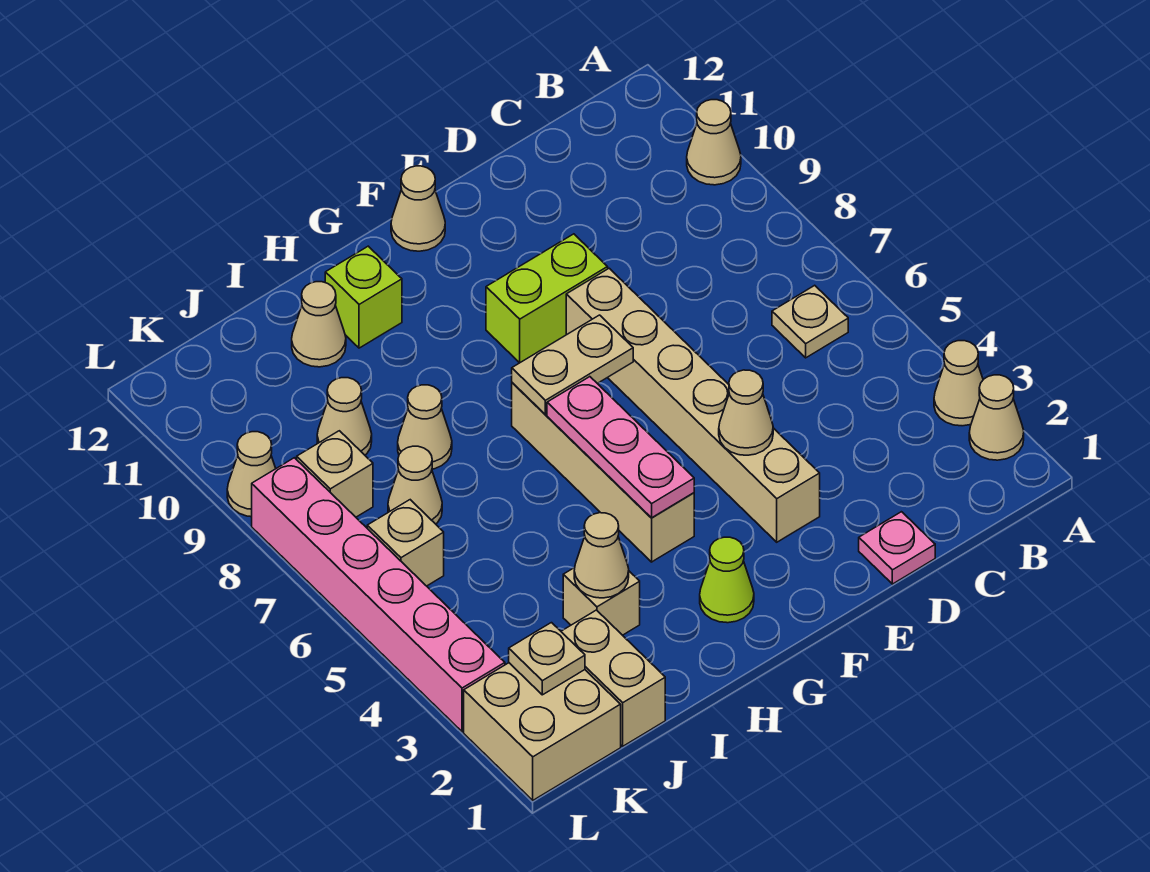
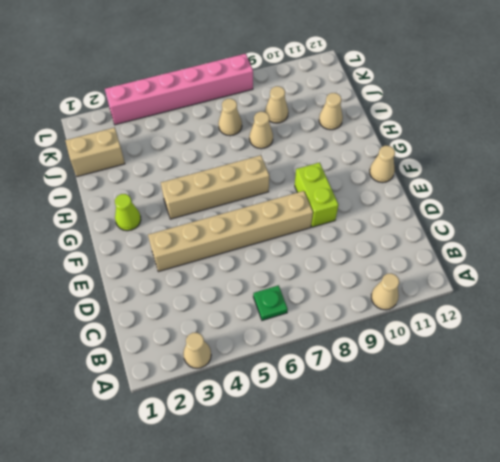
green 1x1 plate [253,285,288,320] -> tan 1x1 plate [772,285,848,358]
none -> tan 1x1 cone [969,375,1024,460]
none -> pink 1x1 plate [859,512,935,584]
none -> lime 1x1 brick [325,246,402,348]

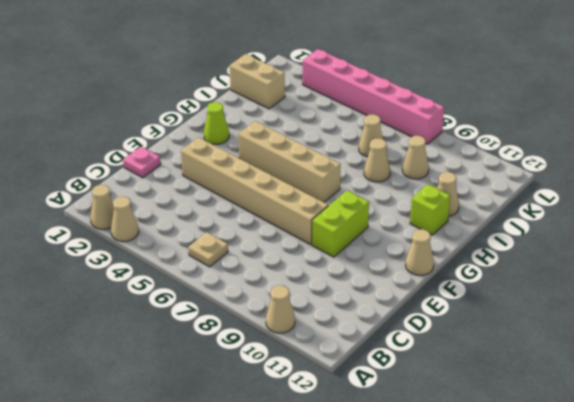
none -> tan 1x1 brick [563,568,640,635]
none -> tan 2x2 brick [464,663,621,800]
none -> tan 1x1 brick [367,500,444,586]

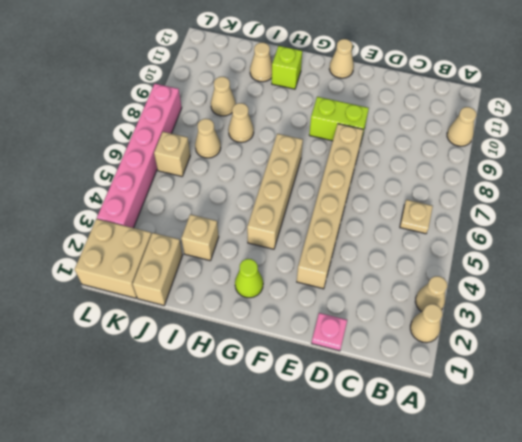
none -> tan 1x1 brick [297,431,373,517]
none -> tan 1x1 cone [227,432,276,517]
none -> tan 1x1 cone [719,370,773,455]

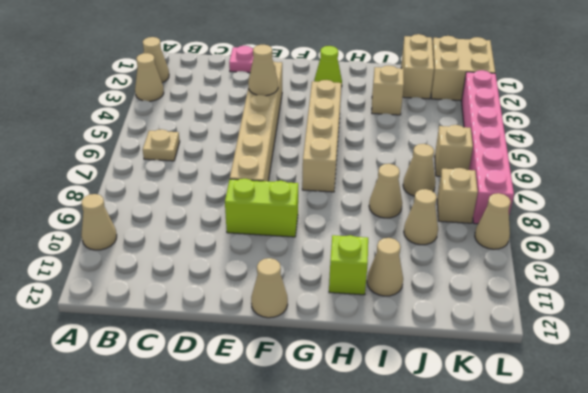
none -> tan 1x2 plate [512,315,633,415]
none -> pink 1x3 plate [547,377,694,518]
none -> tan 1x1 cone [574,513,629,598]

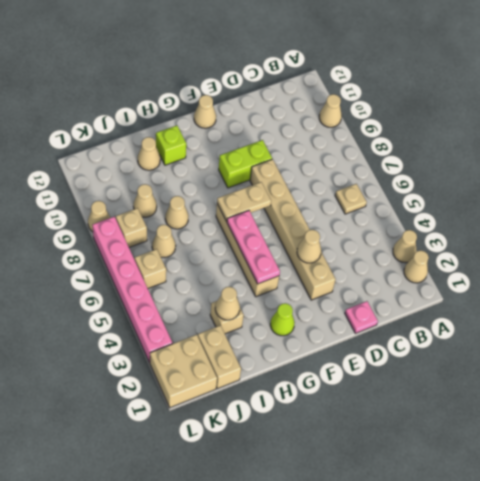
none -> tan 1x1 plate [509,623,585,695]

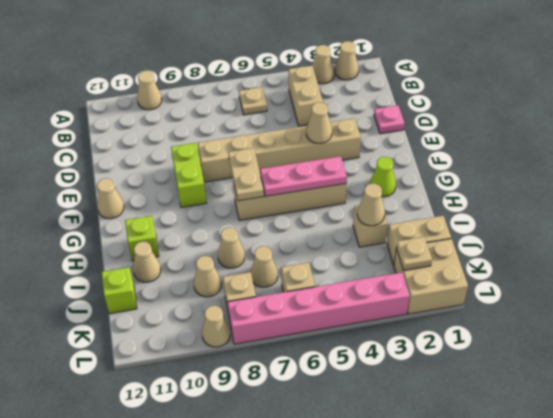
tan 1x2 brick [289,66,323,126] -> none
lime 1x1 brick [102,267,137,314] -> none

